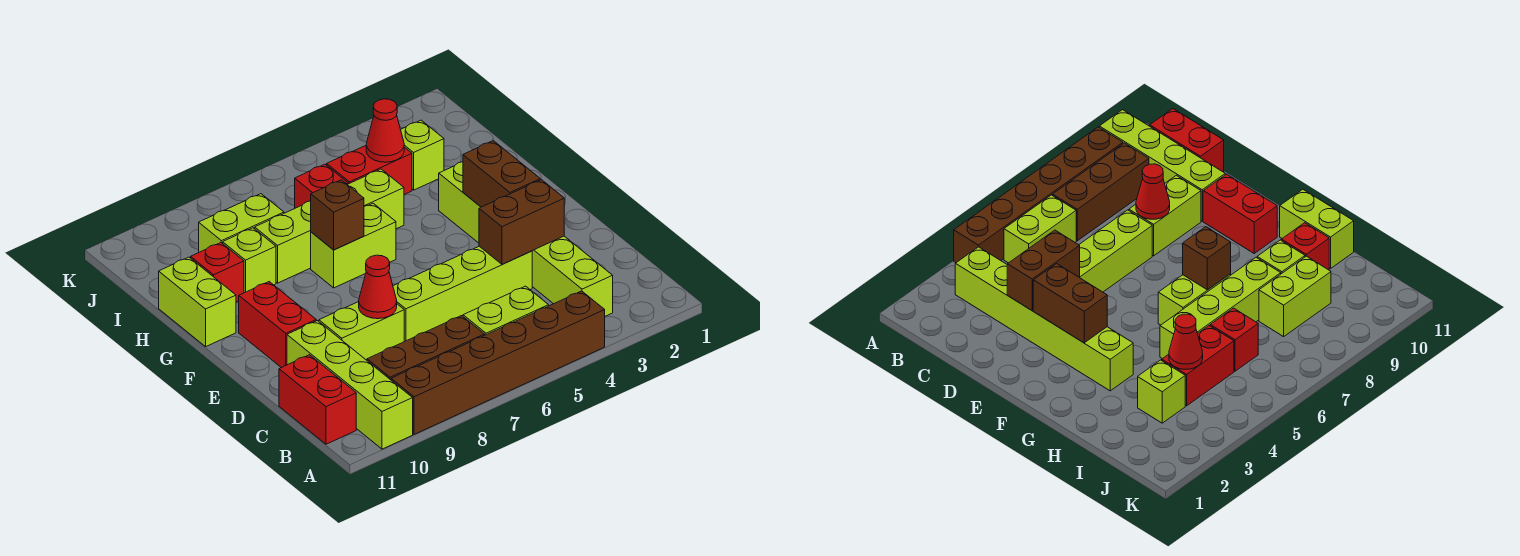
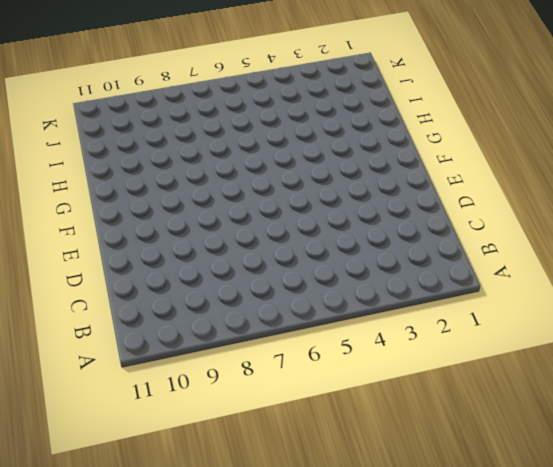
none -> brown 1x6 brick [391,291,605,434]
none -> lime 1x4 brick [287,321,413,449]
none -> lime 1x6 brick [439,162,613,316]

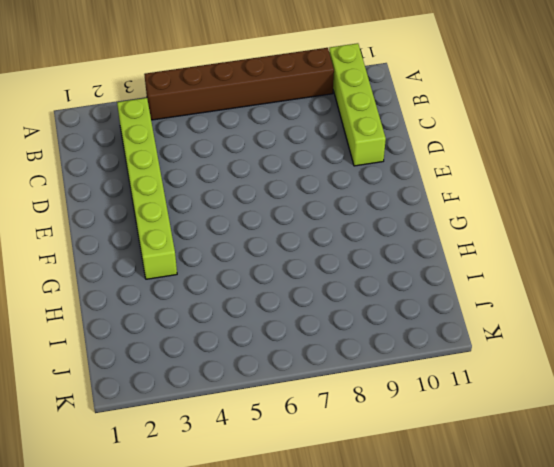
none -> lime 1x2 brick [463,286,549,335]
none -> brown 1x3 brick [367,316,485,380]
none -> red 1x2 brick [279,355,356,444]

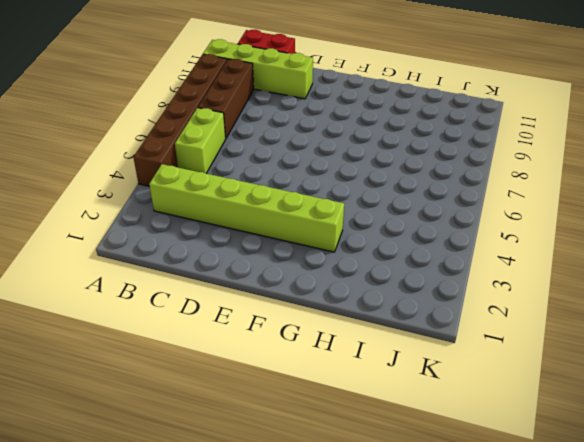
none -> lime 1x4 brick [393,246,532,342]
none -> lime 1x2 brick [319,302,404,360]
none -> red 1x2 brick [239,282,316,368]

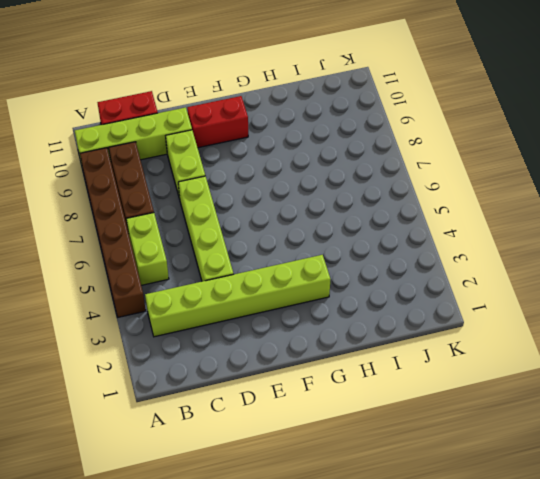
none -> lime 1x2 brick [311,203,396,288]
none -> lime 1x2 brick [159,257,236,347]
none -> lime 1x4 brick [255,169,404,283]

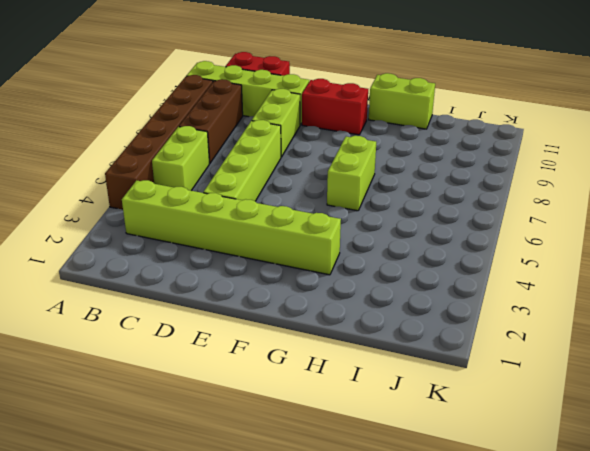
none -> lime 1x4 brick [255,169,404,283]
none -> lime 1x1 brick [223,228,276,293]
none -> red 1x1 brick [191,243,244,302]

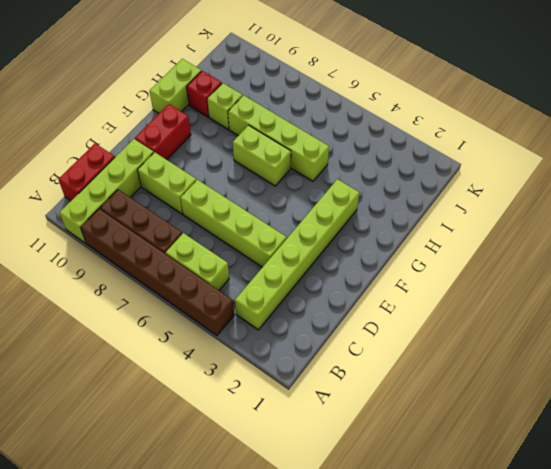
none -> lime 1x1 brick [401,120,444,190]
none -> red 1x2 brick [327,146,412,195]
none -> red 1x1 brick [295,164,348,208]

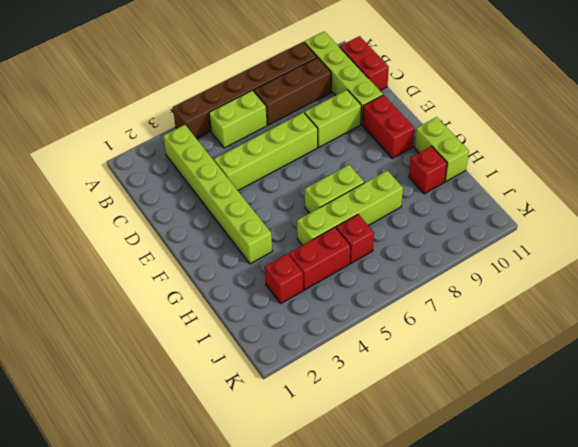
red 1x1 brick [265,254,303,303] -> lime 1x1 brick [401,120,444,190]
none -> lime 1x1 brick [223,228,276,293]
none -> lime 1x2 brick [199,194,284,252]
none -> brown 1x2 brick [479,180,564,264]

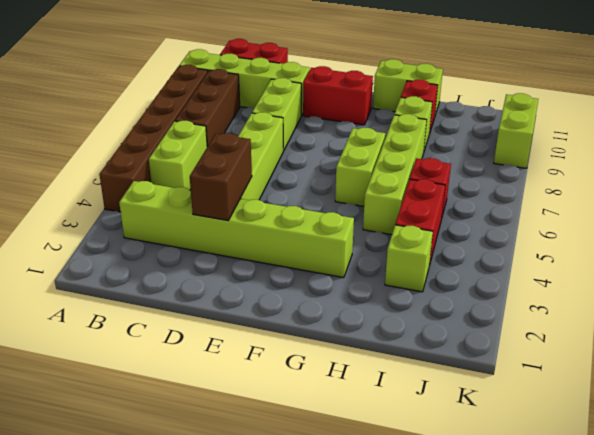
lime 1x2 brick [494,93,538,168] -> lime 1x2 brick moved to [199,194,284,252]
none -> red 1x1 cone [359,255,397,319]
none -> brown 1x2 brick [463,141,540,207]
none -> brown 1x1 brick [311,180,364,250]

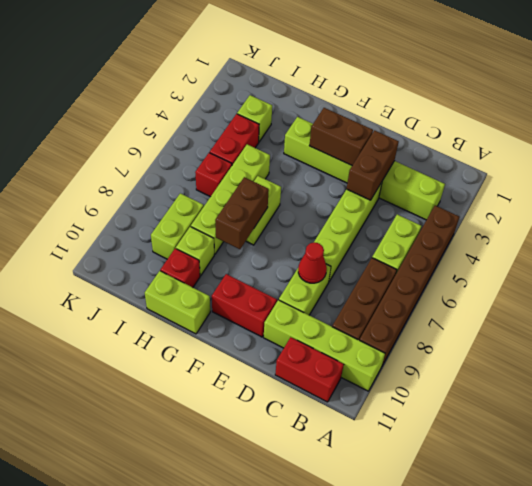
brown 1x2 brick [215,177,269,249] -> brown 1x1 brick [311,180,364,250]
none -> red 1x1 cone [366,99,404,162]

